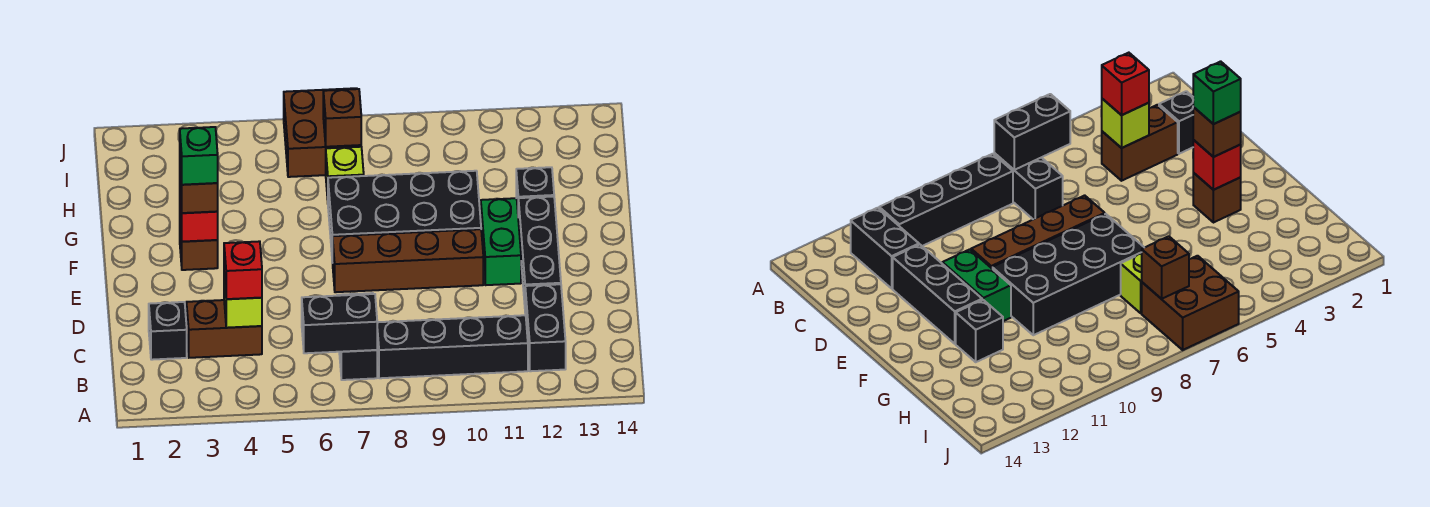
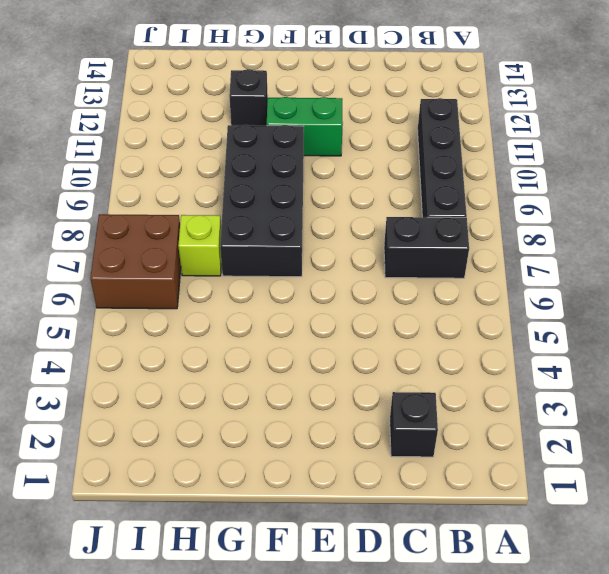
none -> black 1x2 brick [525,284,566,371]
none -> brown 1x2 brick [186,300,262,358]
none -> black 1x3 brick [518,197,561,304]

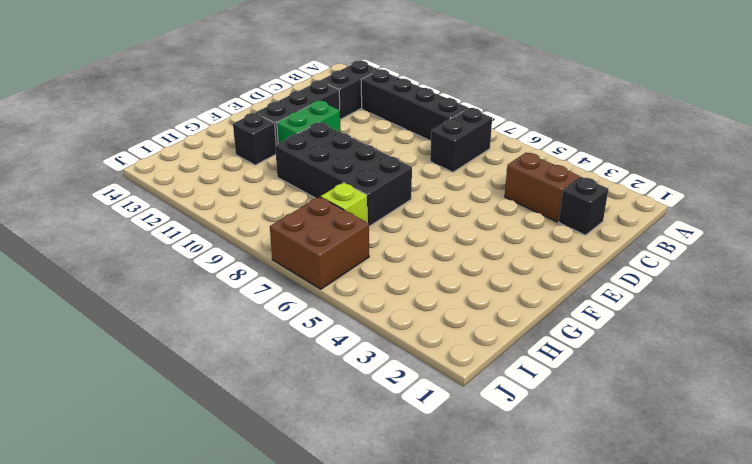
none -> brown 1x4 brick [333,229,483,292]
none -> brown 1x1 brick [180,225,218,270]
none -> black 1x2 brick [302,294,377,353]

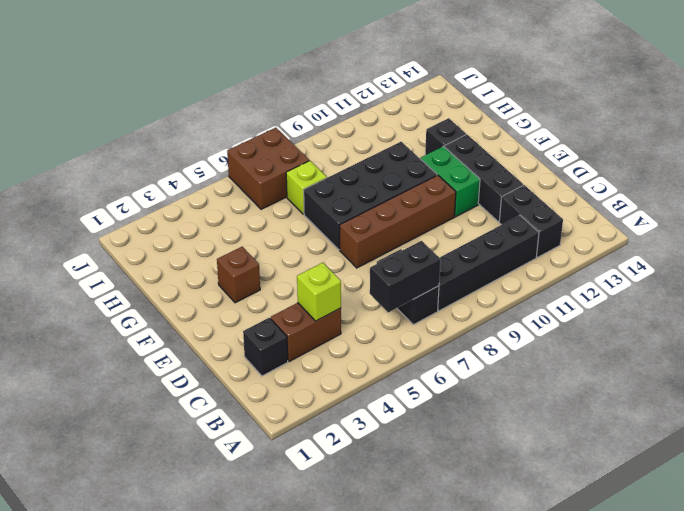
none -> red 1x1 brick [180,196,218,242]
none -> brown 1x1 brick [323,89,361,147]
none -> red 1x1 brick [224,241,262,299]

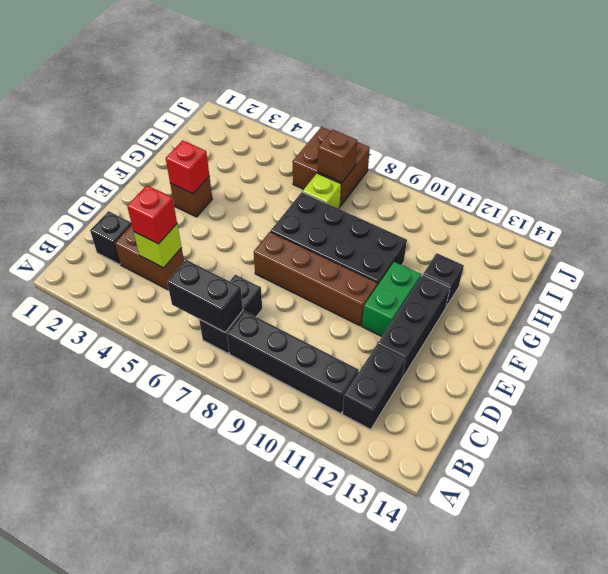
none -> brown 1x1 brick [180,168,218,213]
none -> green 1x1 brick [180,127,218,185]

